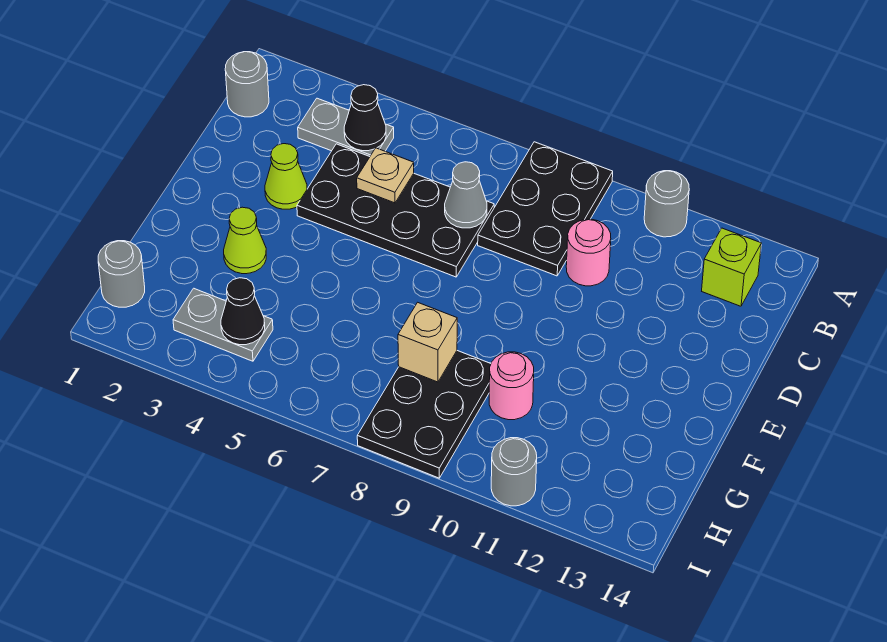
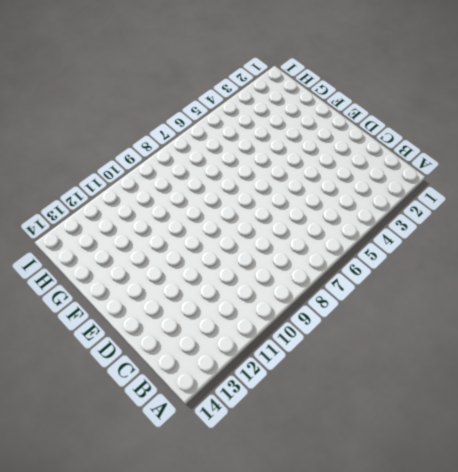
none -> black 2x3 plate [478,142,613,276]
none -> grey 1x1 round brick [644,171,689,237]
none -> grey 1x1 round brick [225,52,269,117]

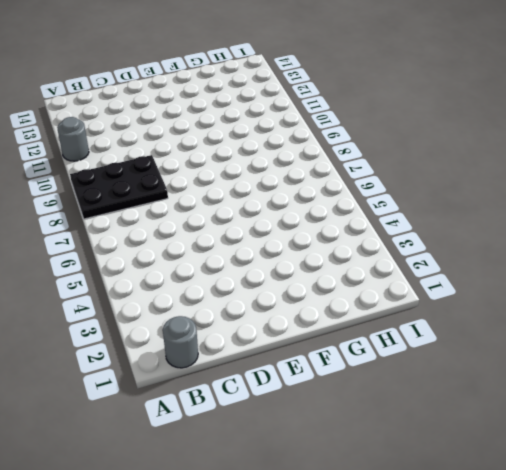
none -> grey 1x2 plate [298,98,394,157]
none -> lime 1x1 brick [702,228,761,306]
none -> black 2x4 plate [297,144,494,277]

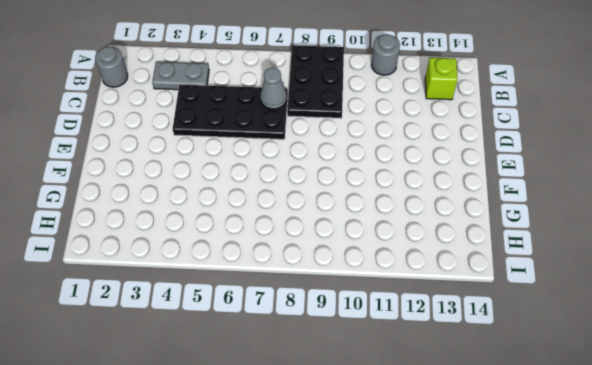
none -> pink 1x1 round brick [566,219,611,286]
none -> lime 1x1 cone [265,144,307,209]
none -> lime 1x1 cone [224,207,266,274]

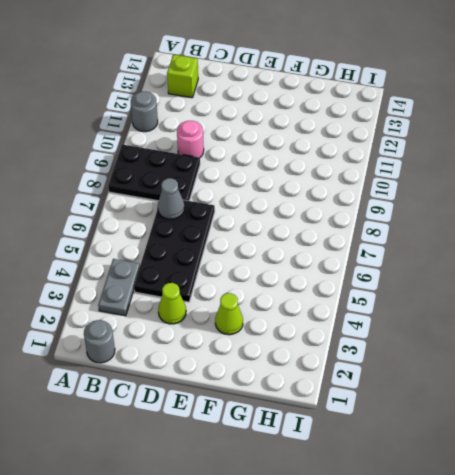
none -> black 2x3 plate [357,351,491,478]
none -> pink 1x1 round brick [489,352,534,420]
none -> grey 1x1 round brick [98,241,145,307]

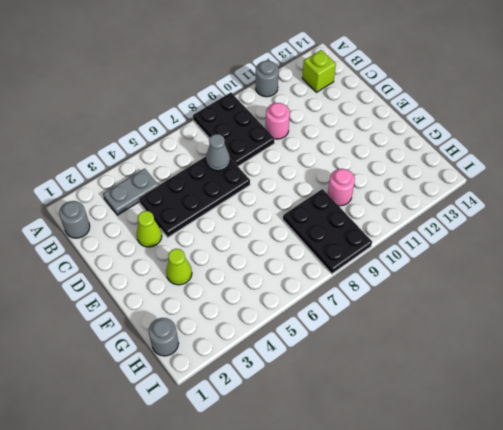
none -> grey 1x2 plate [173,288,273,361]
none -> grey 1x1 round brick [491,438,537,506]
none -> black 1x1 cone [344,85,386,151]

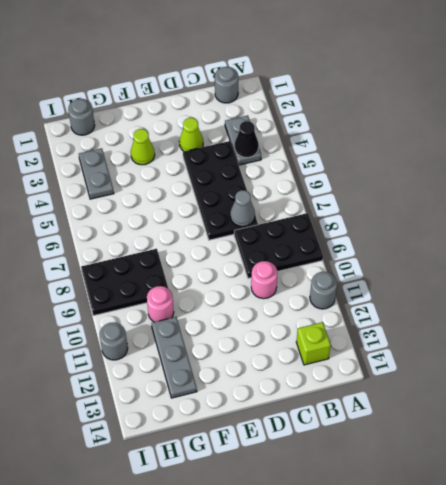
grey 1x3 plate [152,317,197,398] -> none
none -> tan 1x1 plate [357,148,414,203]
none -> tan 1x1 brick [398,302,457,382]
none -> black 1x1 cone [221,278,265,345]

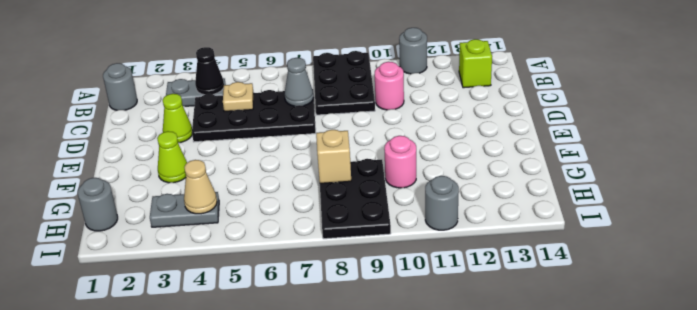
tan 1x1 cone [184,160,217,214] -> black 1x1 cone [221,278,265,345]

